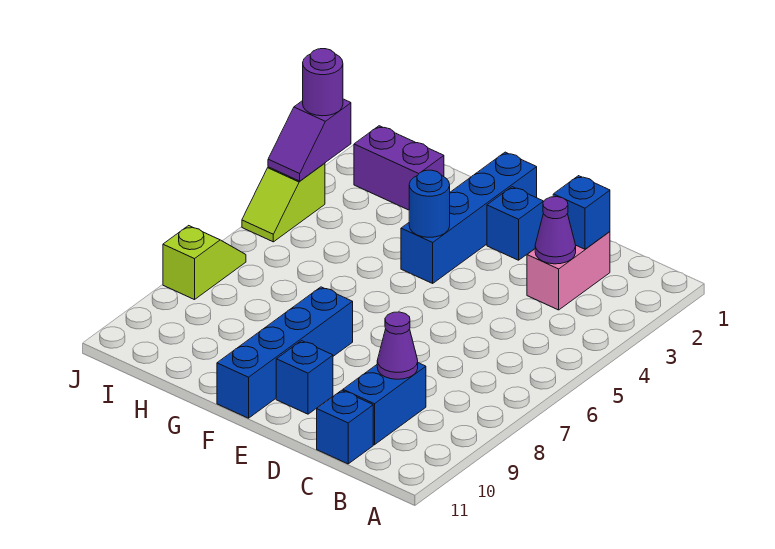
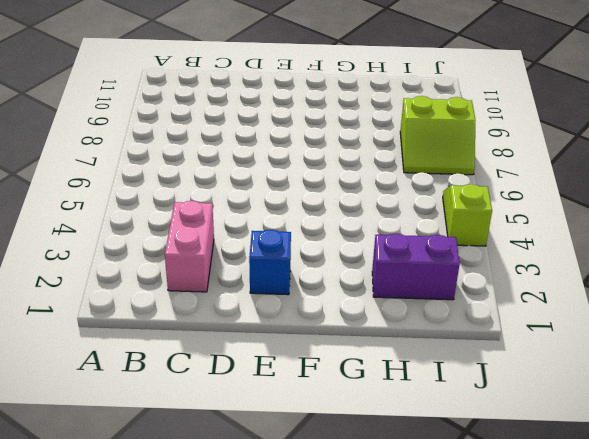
lime 2x2 slope [400,96,475,175] -> lime 1x2 slope [163,226,246,300]
none -> blue 1x2 brick [343,363,426,445]
none -> blue 1x1 brick [317,390,373,464]
none -> blue 1x1 brick [276,341,333,414]

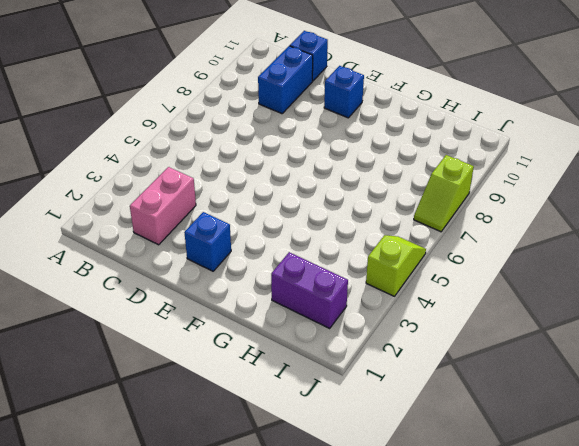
none -> blue 1x4 brick [401,152,537,283]
none -> blue 1x4 brick [217,287,353,418]
none -> blue 1x1 brick [553,176,610,249]

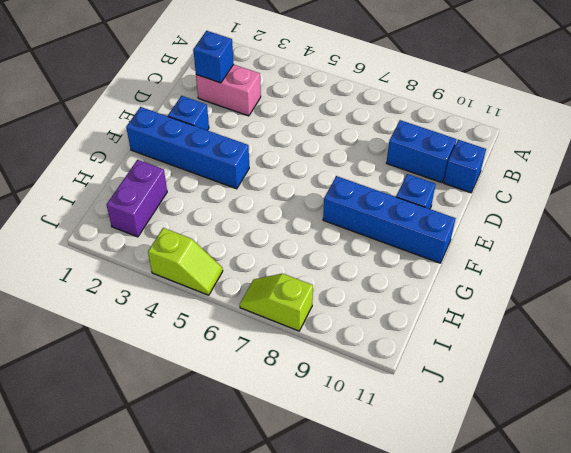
none -> purple 1x1 cone [535,197,576,264]
none -> purple 1x1 cone [377,312,418,379]
none -> blue 1x1 round brick [409,170,450,237]

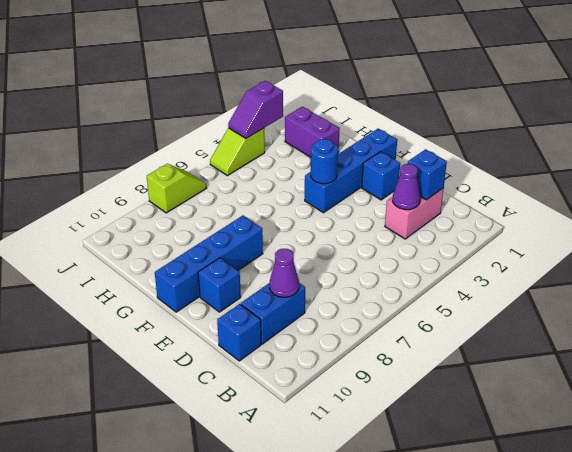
none -> purple 1x1 round brick [303,49,343,116]

